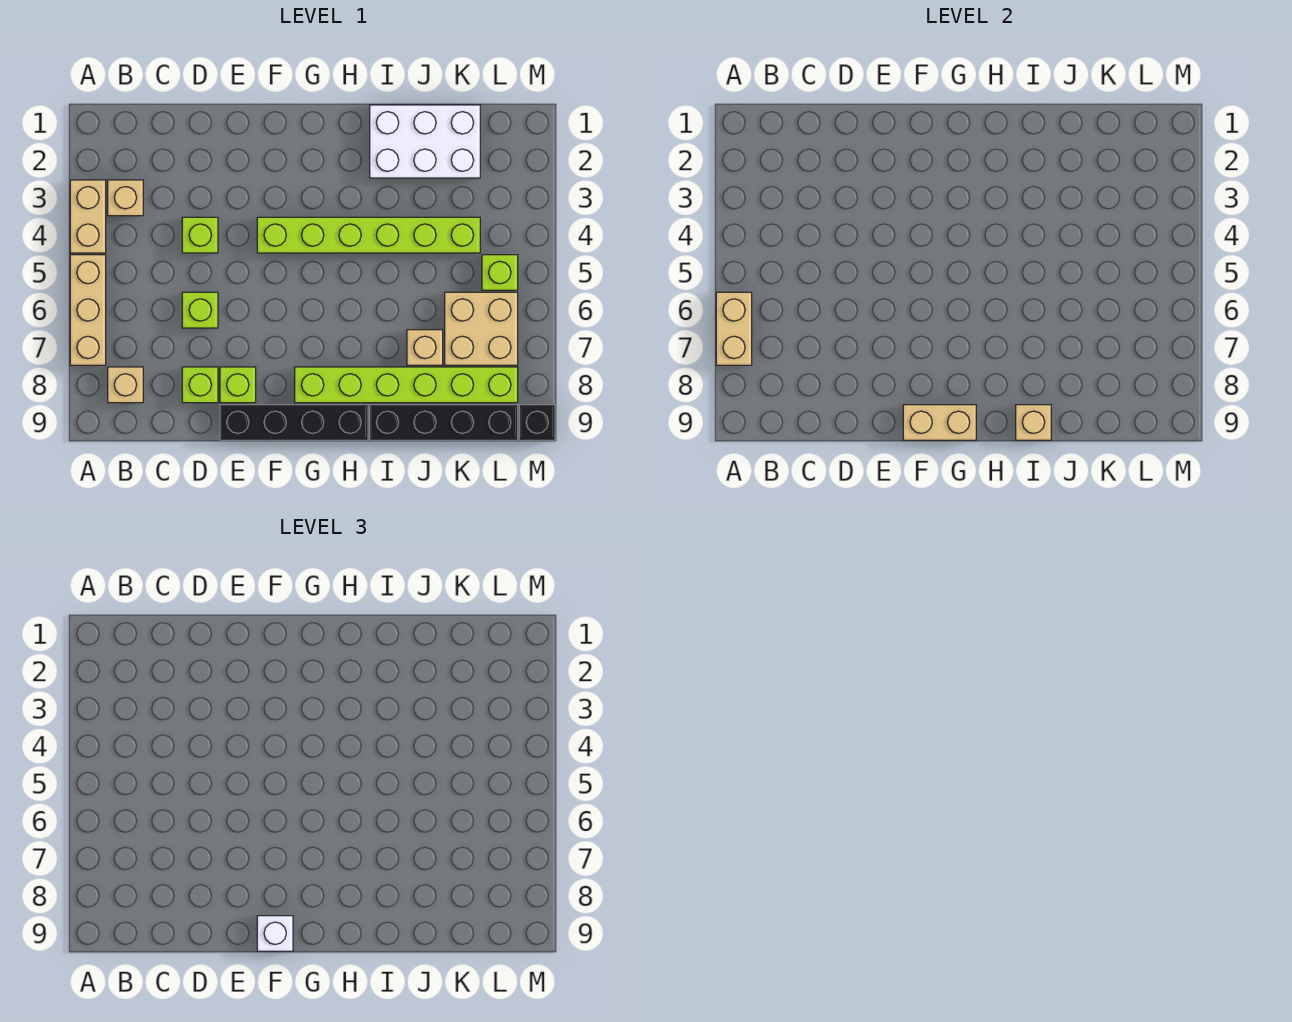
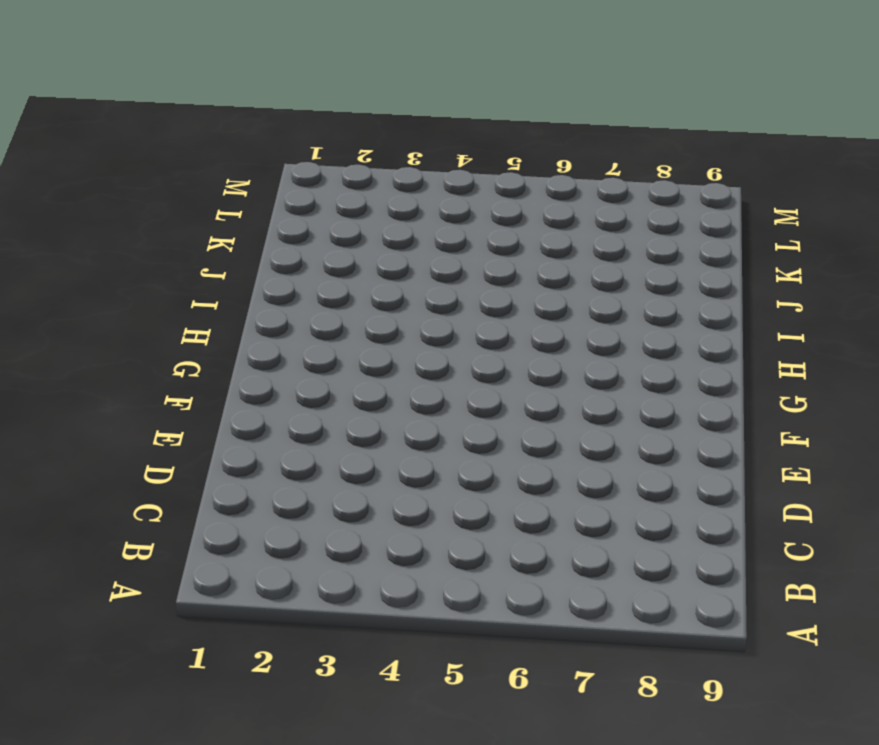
none -> tan 1x2 brick [70,180,106,253]
none -> tan 1x3 brick [70,255,106,365]
none -> tan 1x1 brick [108,180,143,216]

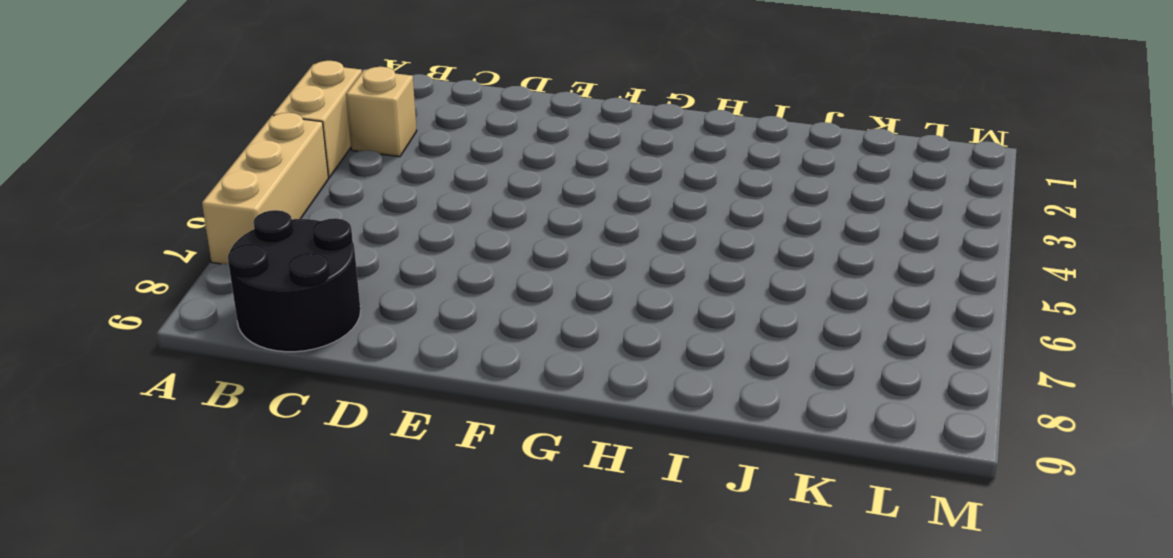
black 2x2 round brick [228,210,361,352] -> tan 1x1 brick [108,367,143,403]
none -> lime 1x1 brick [182,217,218,253]
none -> lime 1x1 brick [182,292,218,328]
none -> lime 1x1 brick [182,367,218,403]

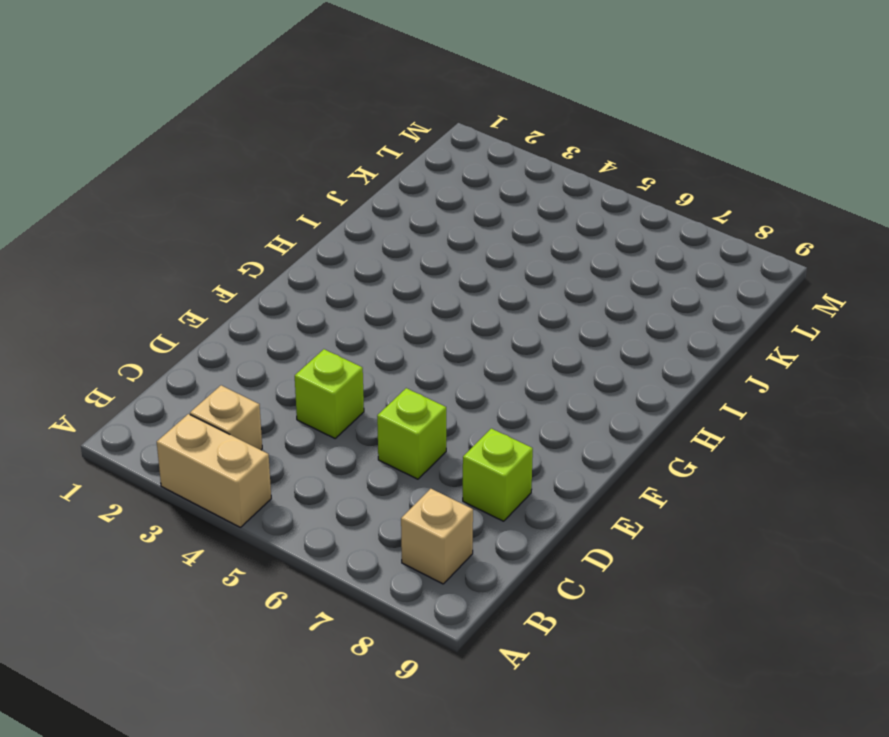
none -> tan 1x3 brick [70,255,106,365]
none -> lime 1x1 brick [220,367,256,403]
none -> black 1x4 brick [220,405,368,440]

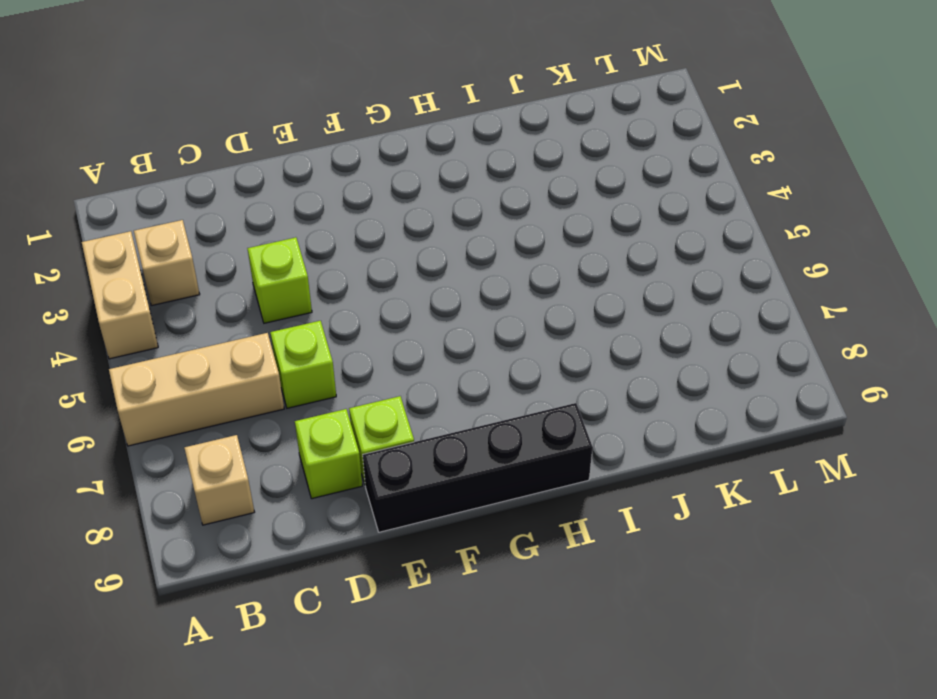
tan 1x3 brick [109,333,284,446] -> tan 1x3 brick turned to [70,255,106,365]
none -> lime 1x6 brick [257,217,480,253]
none -> lime 1x6 brick [295,367,518,403]
none -> white 2x3 brick [370,105,480,178]

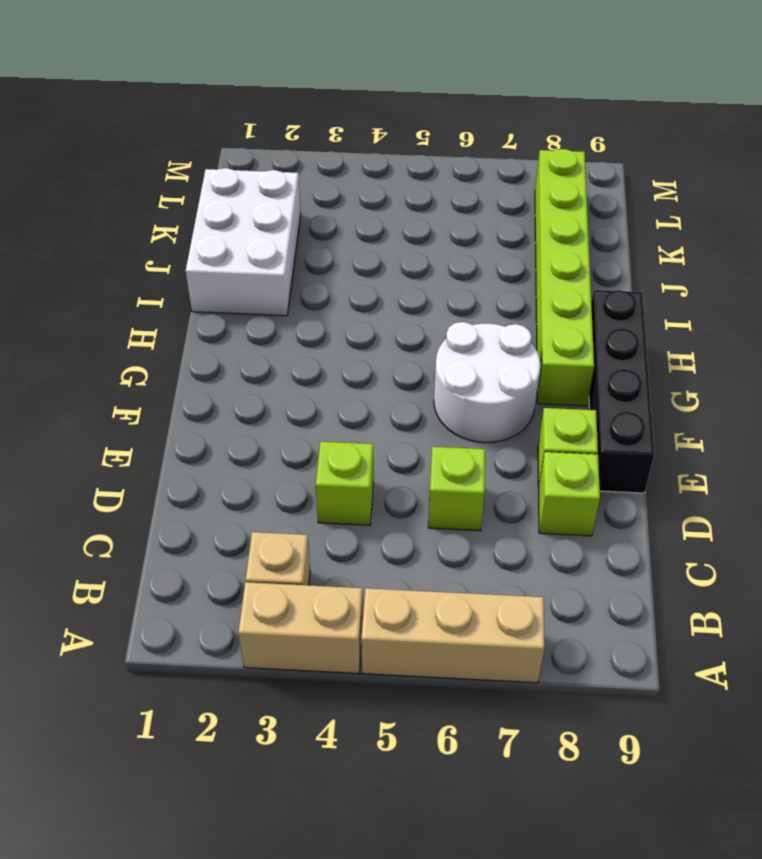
white 2x2 round brick [434,322,540,443] -> none
none -> tan 1x1 brick [108,367,143,403]
none -> lime 1x6 brick [257,217,480,253]
none -> black 1x4 brick [370,405,518,440]

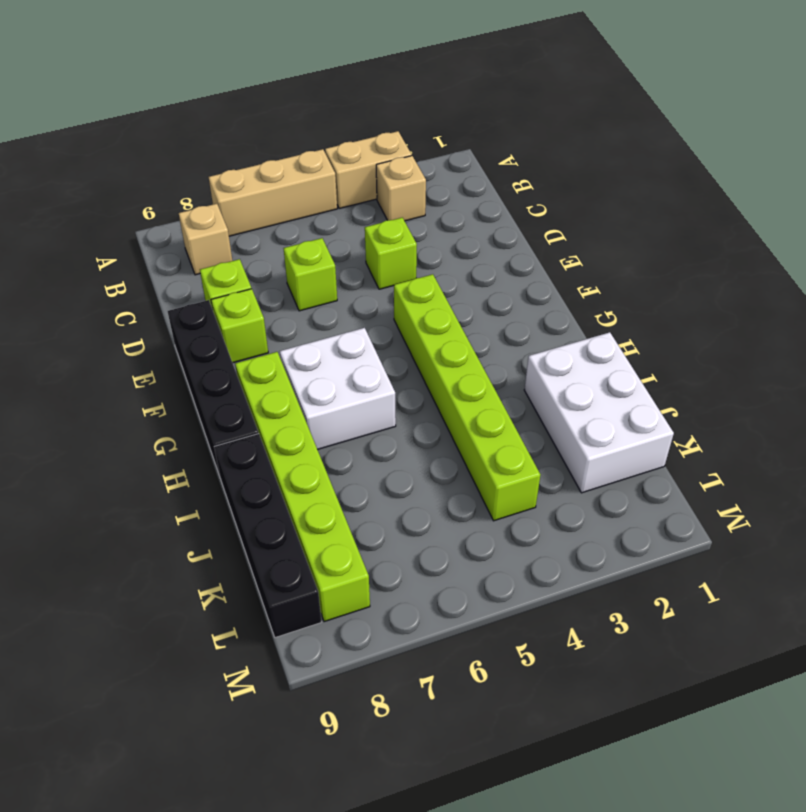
white 2x2 brick [280,328,396,449] -> none
none -> tan 1x1 brick [407,330,443,365]
none -> tan 2x2 brick [445,292,518,365]
none -> lime 1x1 brick [482,255,518,290]

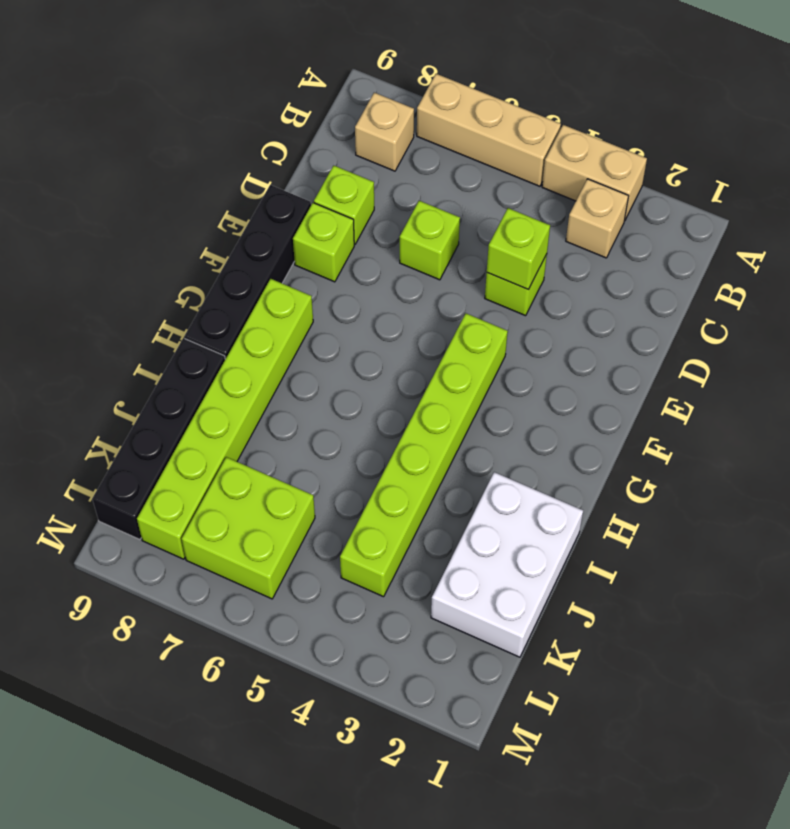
lime 1x1 brick [487,208,550,289] -> lime 1x1 brick moved to [482,255,518,290]
lime 2x2 brick [182,457,315,599] -> tan 2x2 brick [445,292,518,365]
none -> tan 1x1 brick [407,330,443,365]
none -> black 1x1 brick [519,405,555,440]
none -> tan 1x2 brick [716,292,752,365]

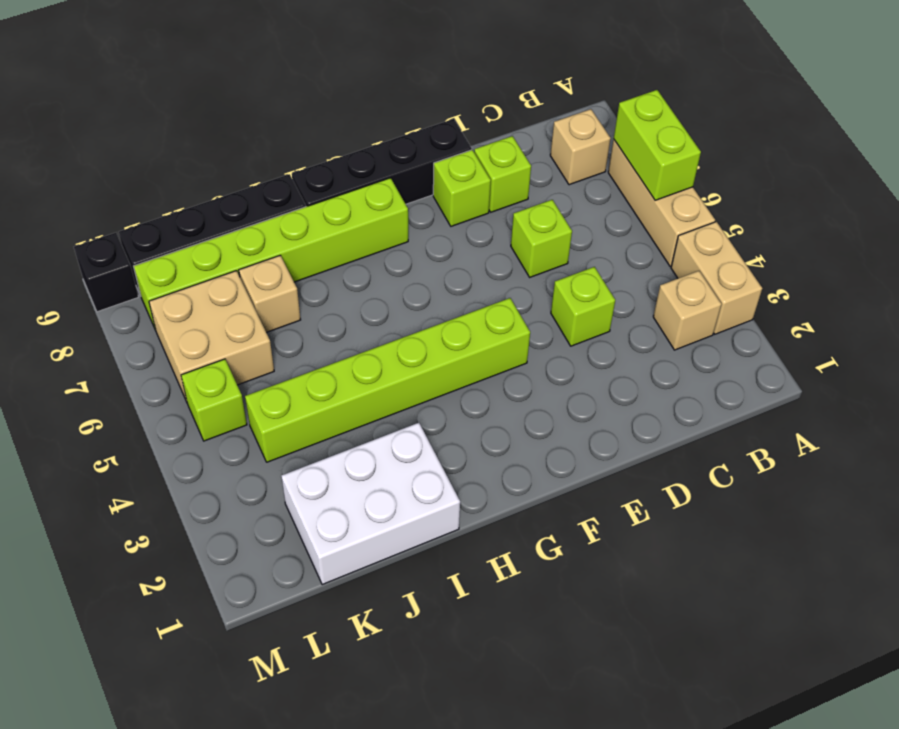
lime 1x2 brick [614,90,701,200] -> tan 1x2 brick [716,292,752,365]
none -> tan 1x2 brick [903,405,976,440]
none -> tan 1x1 brick [1016,405,1051,440]
none -> white 1x1 brick [257,916,293,951]

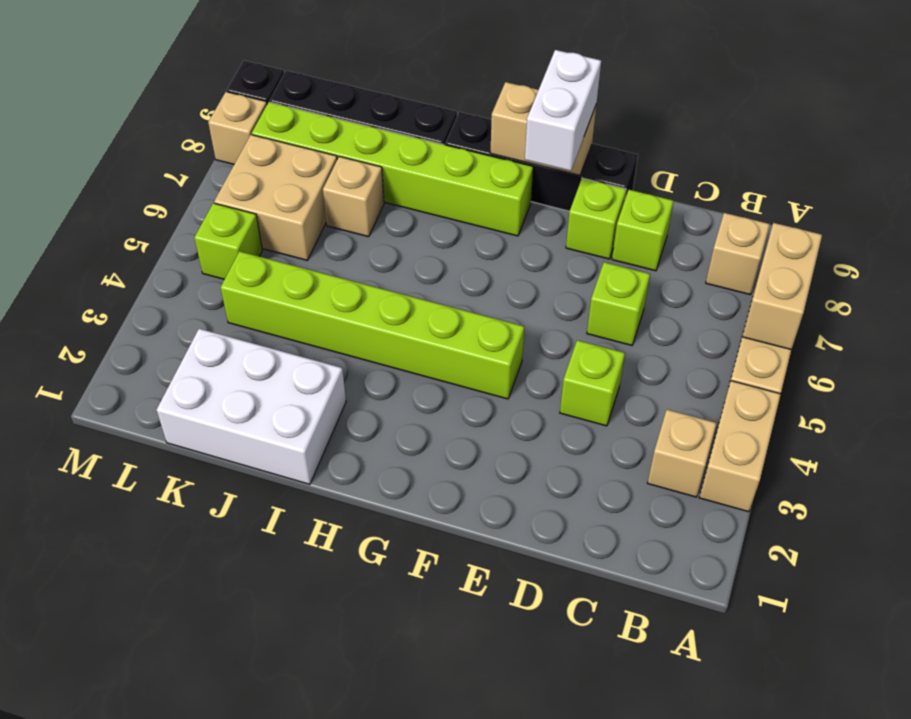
white 1x2 brick [525,50,601,171] -> white 1x1 brick [257,916,293,951]
tan 1x1 brick [208,92,267,164] -> tan 1x1 brick moved to [1016,405,1051,440]

